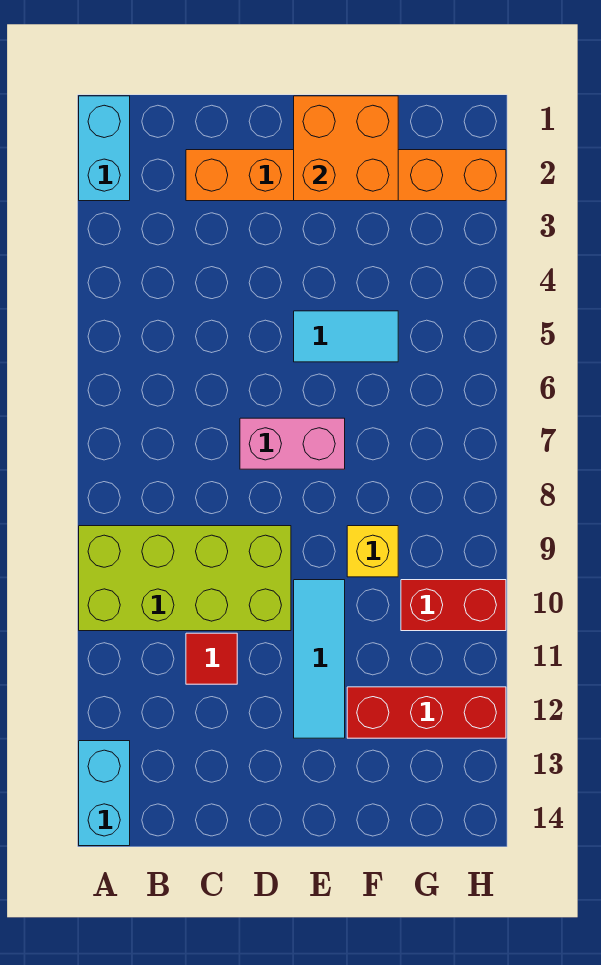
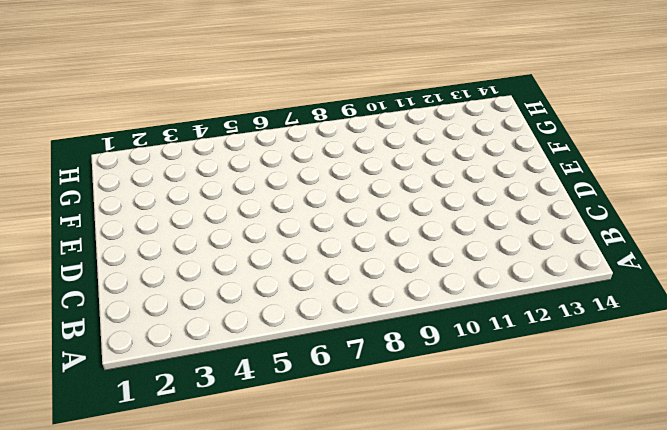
none -> cyan 1x2 brick [79,96,130,201]
none -> lime 2x4 brick [79,526,291,631]
none -> cyan 1x2 brick [79,741,130,846]

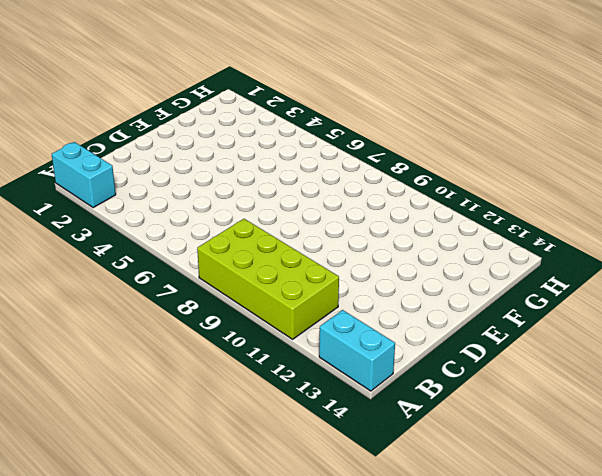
lime 2x4 brick [197,219,339,339] -> lime 2x4 brick turned to [79,526,291,631]
none -> orange 1x6 brick [186,150,506,201]
none -> red 1x1 tile [186,633,237,684]
none -> pink 1x2 brick [240,418,345,469]

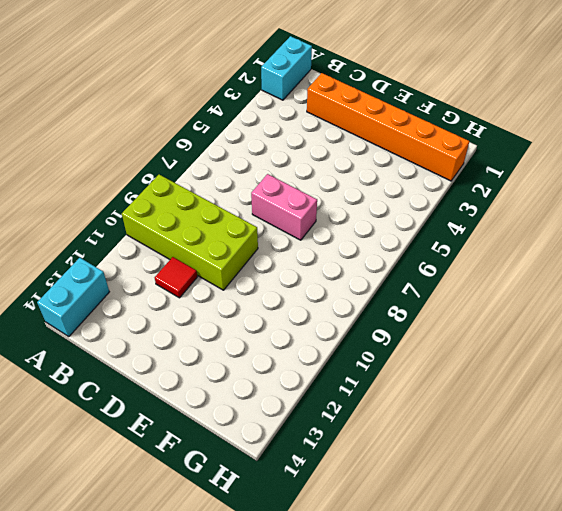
none -> cyan 1x2 tile [294,311,398,362]
none -> cyan 1x3 tile [294,580,345,738]
none -> yellow 1x1 brick [347,526,398,577]

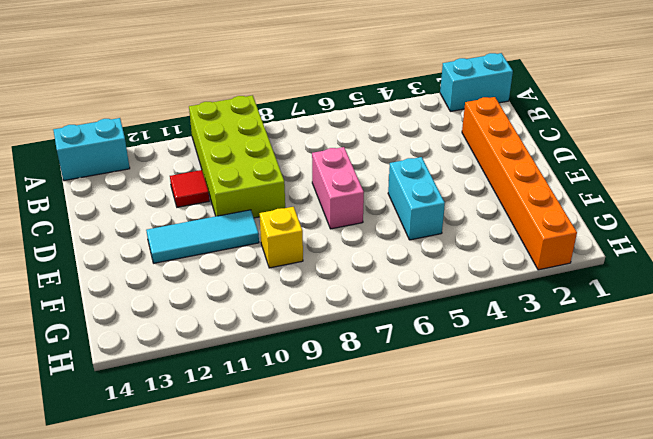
cyan 1x2 brick [388,157,445,240] -> cyan 1x2 tile [294,311,398,362]
none -> red 1x3 brick [347,687,506,738]
none -> red 1x2 brick [401,580,506,631]
none -> orange 2x2 brick [294,96,398,201]

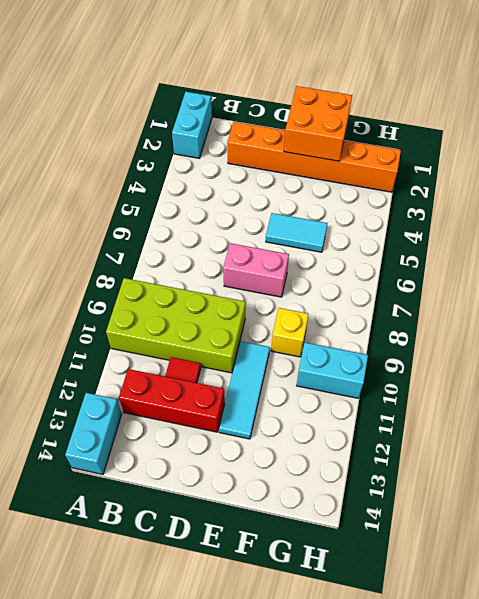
red 1x3 brick [119,369,225,432] -> red 1x3 brick moved to [347,687,506,738]
cyan 1x2 brick [296,343,368,398] -> red 1x2 brick [401,580,506,631]

